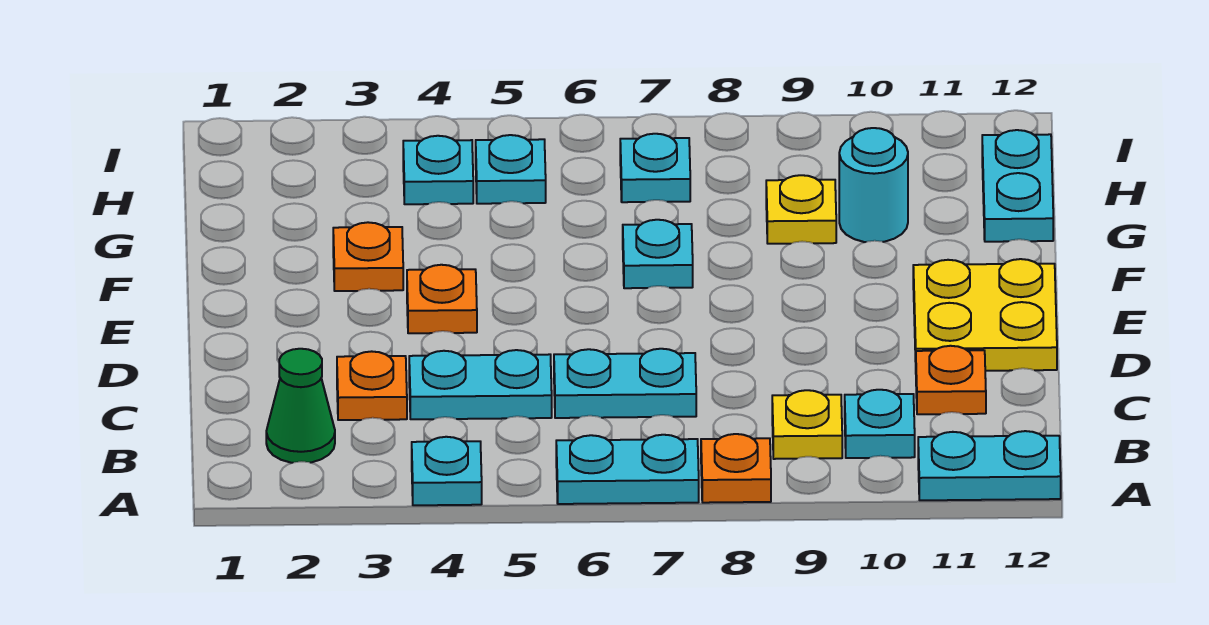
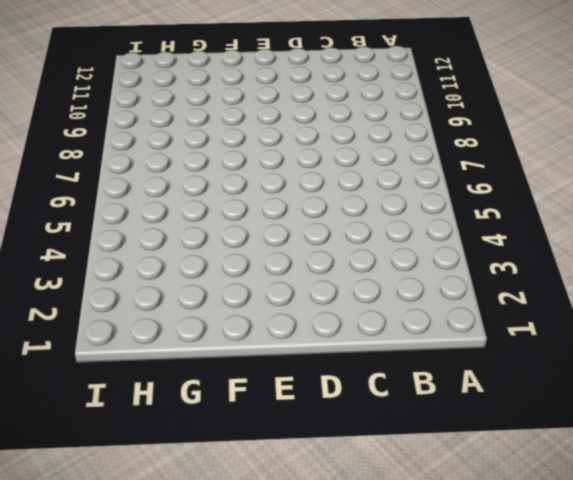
none -> cyan 1x1 plate [412,437,482,505]
none -> cyan 1x2 plate [556,435,699,504]
none -> orange 1x1 plate [701,434,771,503]

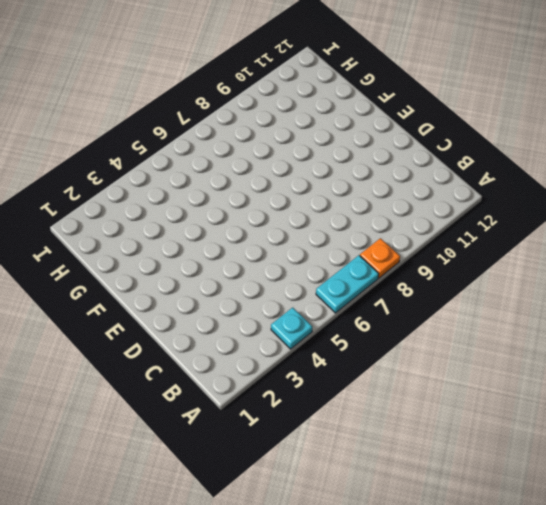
none -> cyan 1x2 plate [918,431,1061,500]
none -> green 1x1 cone [266,349,335,463]
none -> yellow 1x1 plate [772,390,842,459]

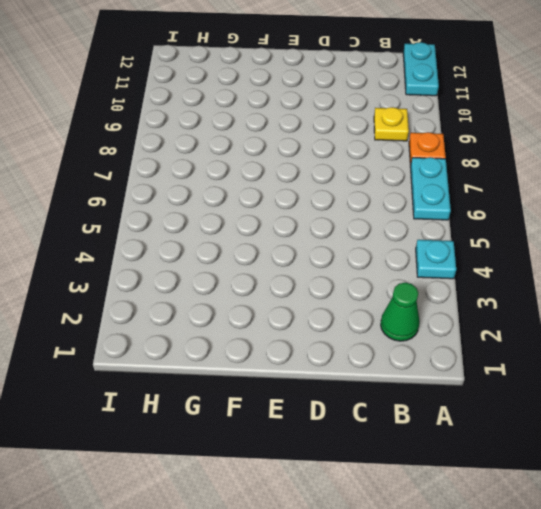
none -> cyan 1x1 plate [845,390,915,458]
none -> orange 1x1 plate [337,351,407,420]
none -> cyan 1x2 plate [409,350,552,419]

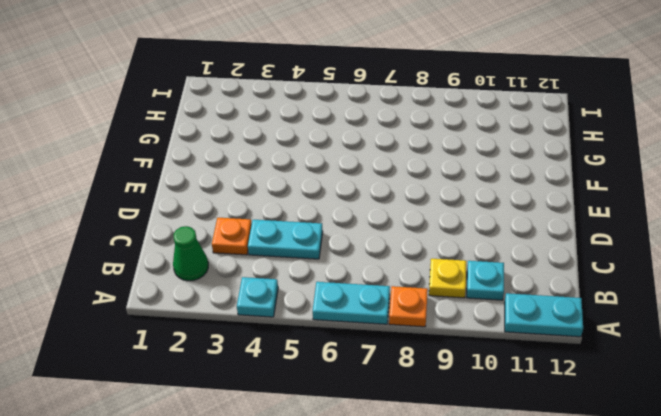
none -> cyan 1x2 plate [554,349,696,418]
none -> orange 1x1 plate [916,346,986,414]
none -> yellow 2x2 plate [913,259,1057,371]

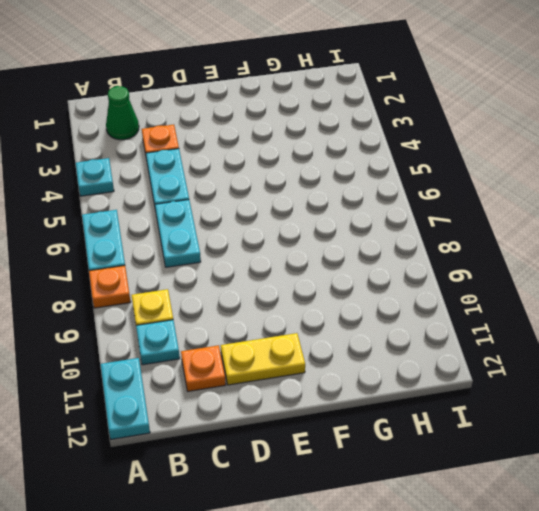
yellow 1x2 plate [221,333,305,385] -> yellow 2x2 plate [913,259,1057,371]
none -> orange 1x1 plate [407,265,477,333]
none -> orange 1x1 plate [333,222,403,291]
none -> cyan 1x1 plate [623,220,693,288]

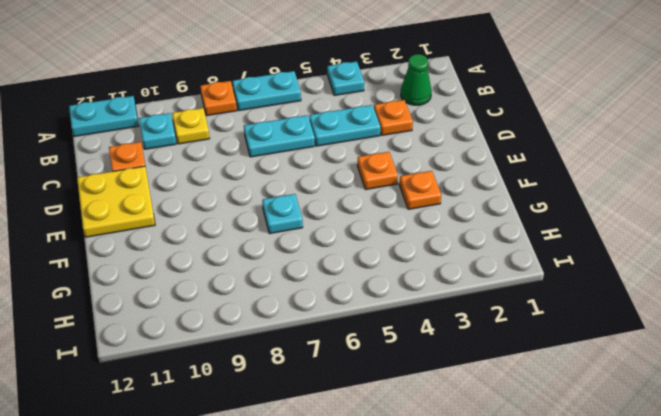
none -> yellow 1x1 plate [766,175,836,244]
none -> cyan 1x1 round brick [839,128,908,242]
none -> cyan 1x2 plate [982,130,1053,242]

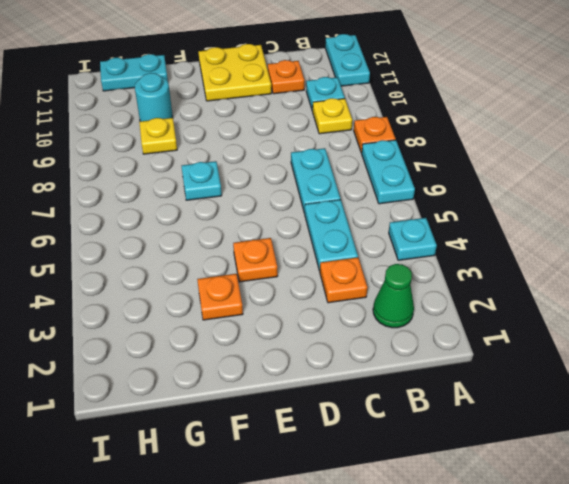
none -> cyan 1x1 plate [403,136,473,204]
none -> cyan 1x1 plate [476,135,546,204]
none -> cyan 1x1 plate [620,134,690,202]

